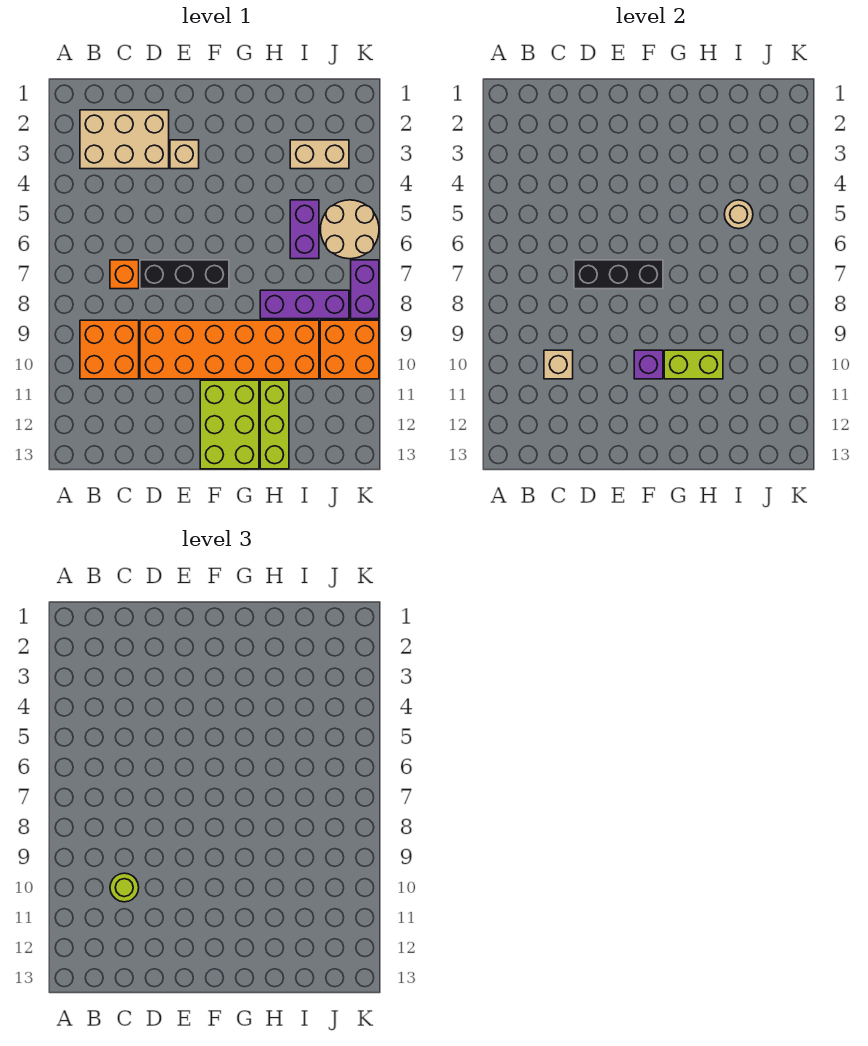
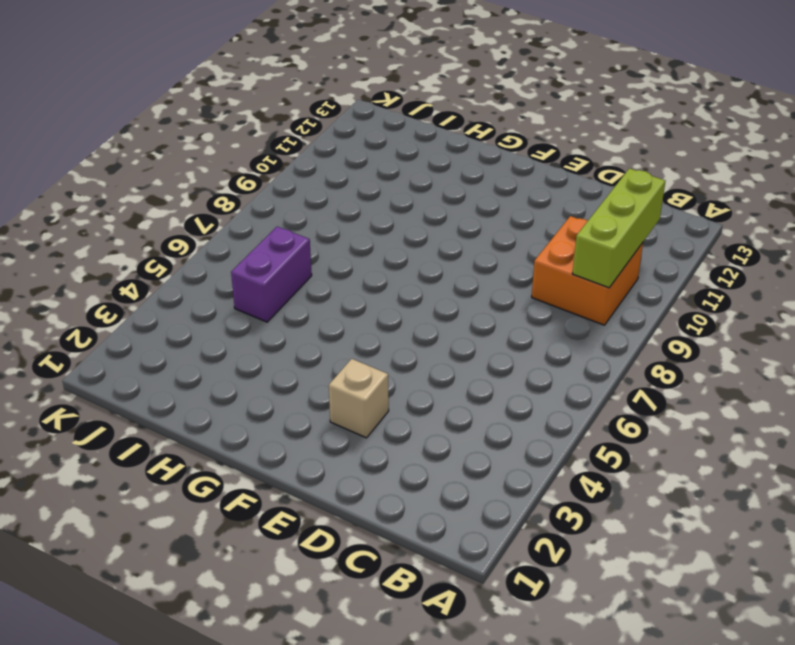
lime 1x3 brick [573,168,665,288] -> lime 1x3 brick moved to [260,380,289,469]
none -> tan 2x3 brick [80,110,169,169]
none -> orange 1x1 brick [110,260,139,289]
none -> black 1x3 brick [140,260,229,289]

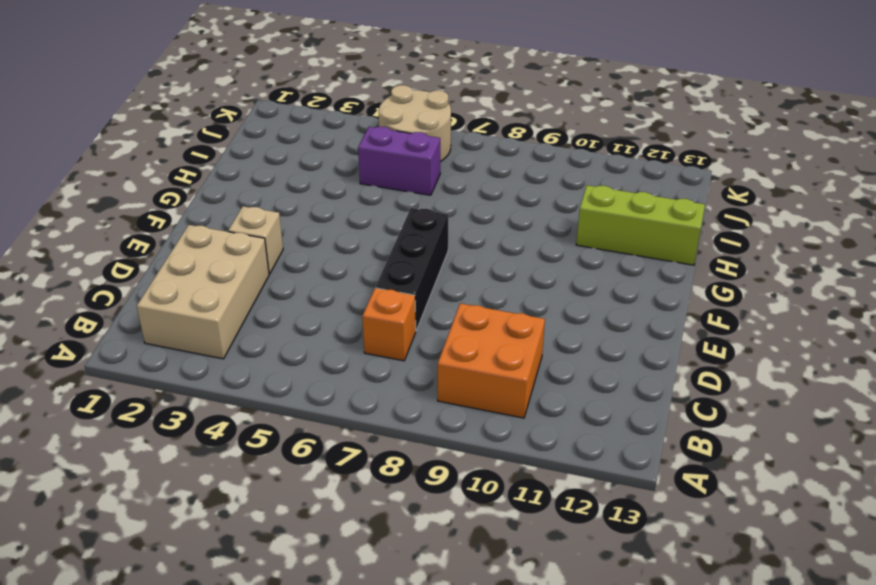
none -> orange 2x6 brick [140,320,319,379]
none -> lime 2x3 brick [200,380,259,469]
none -> purple 1x3 brick [260,290,349,319]

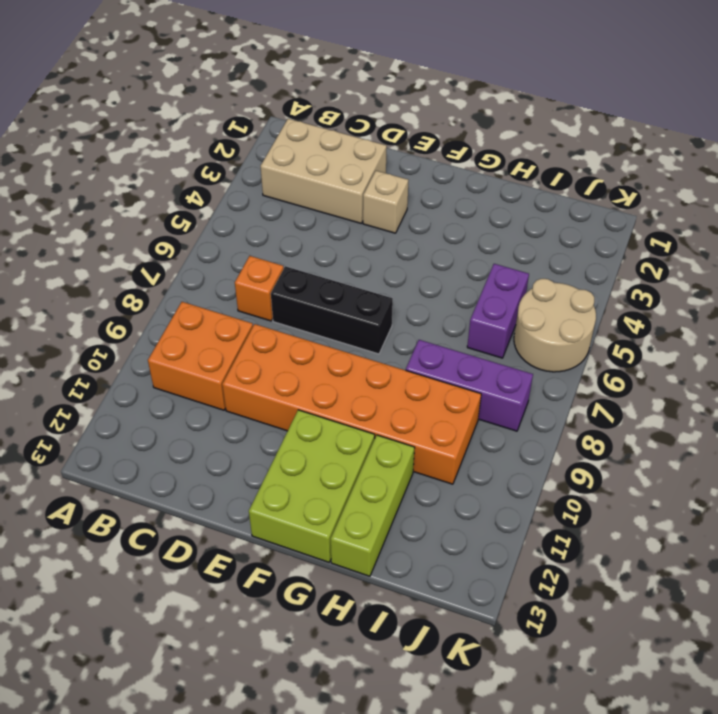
none -> tan 1x2 brick [290,140,349,169]
none -> orange 2x2 brick [320,320,379,379]
none -> purple 1x2 brick [351,260,379,319]

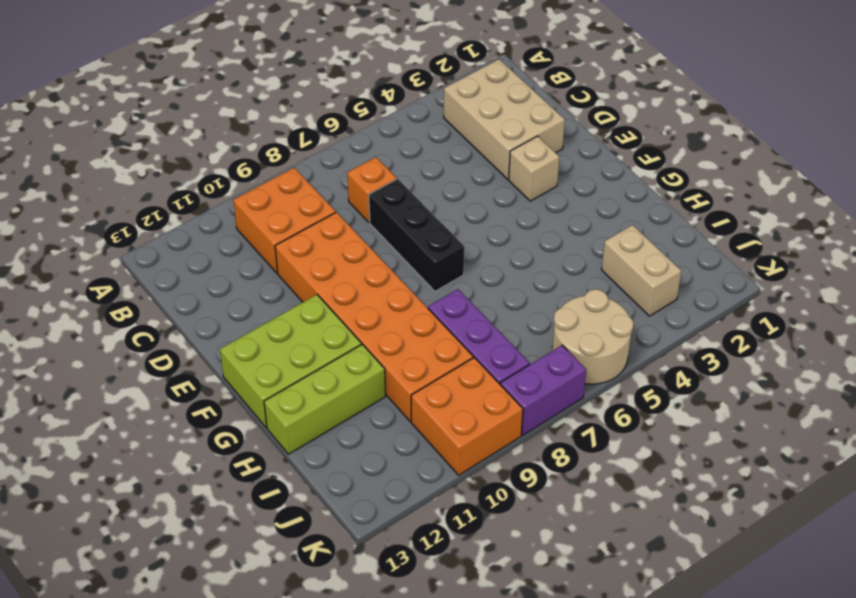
none -> purple 1x2 brick [290,200,319,259]
none -> tan 1x1 brick [544,350,573,379]
none -> black 1x3 brick [574,260,663,289]

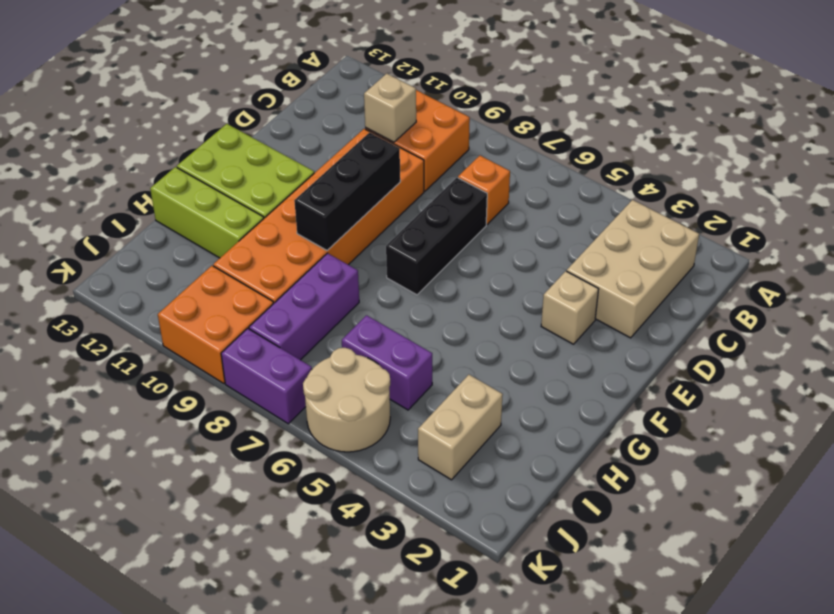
black 1x3 brick [294,133,400,250] -> black 1x3 brick moved to [574,260,663,289]
none -> purple 1x1 brick [634,350,663,379]
none -> lime 1x2 brick [664,350,723,379]
none -> tan 1x1 round brick [724,200,753,229]

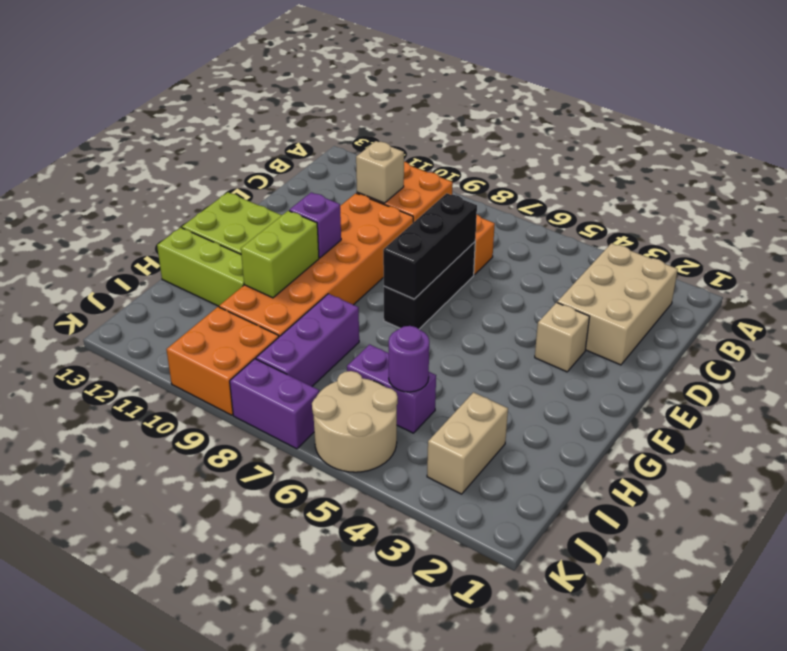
purple 1x1 round brick [389,326,429,392] -> tan 1x1 round brick [724,200,753,229]
none -> lime 1x1 round brick [110,873,139,902]

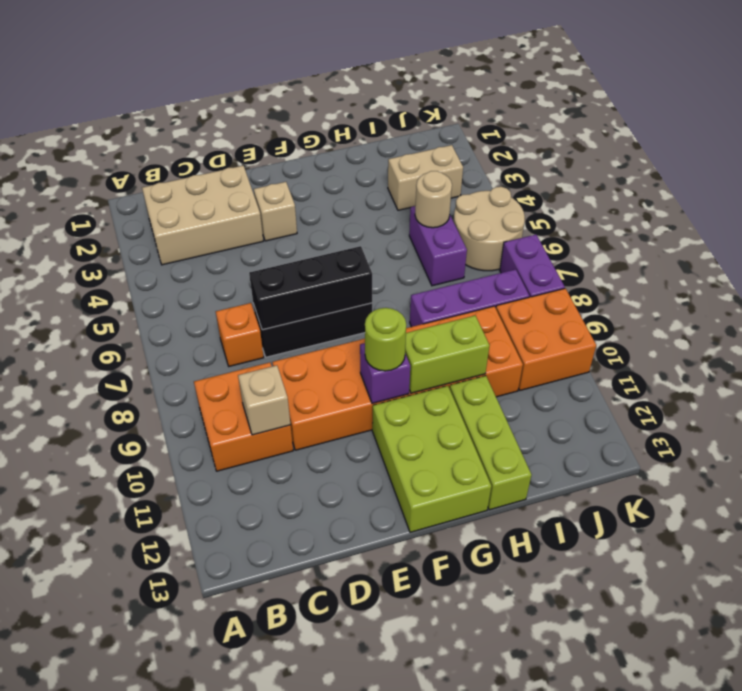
lime 1x1 round brick [365,308,406,371] -> lime 1x1 round brick moved to [110,873,139,902]

